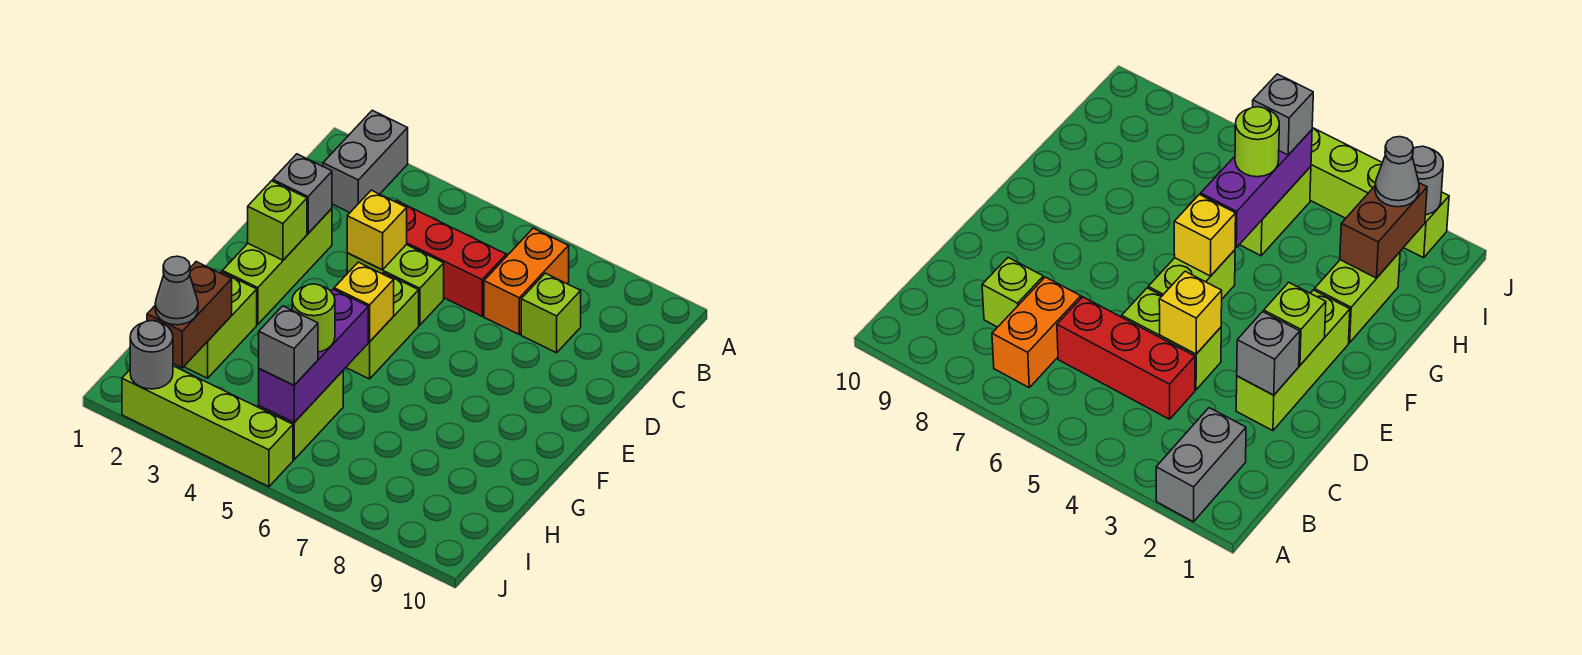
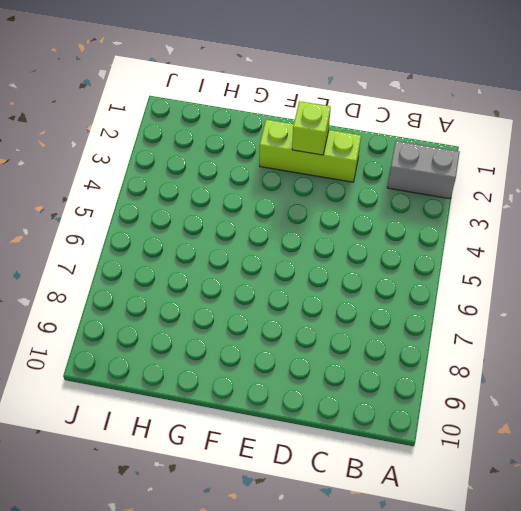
none -> orange 1x2 brick [484,228,569,334]
none -> red 1x3 brick [395,201,506,316]
none -> lime 1x1 brick [521,273,581,353]

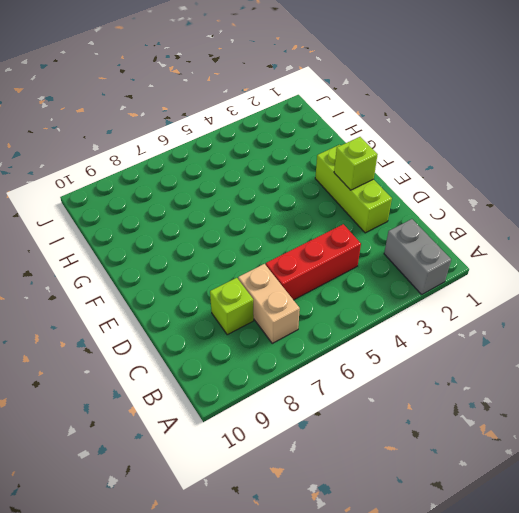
tan 1x2 brick [238,264,300,343] -> orange 1x2 brick [484,228,569,334]
none -> lime 1x2 brick [347,245,444,325]
none -> lime 1x2 brick [346,273,419,379]
none -> lime 1x2 brick [184,272,257,378]

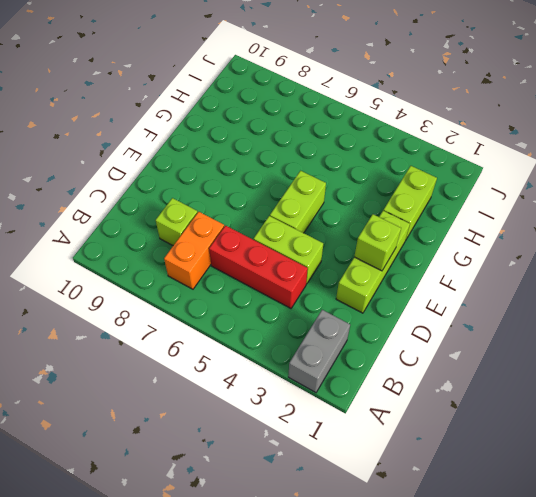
none -> lime 1x2 brick [259,371,343,460]
none -> lime 1x4 brick [122,366,293,487]
none -> grey 1x1 brick [273,154,332,233]

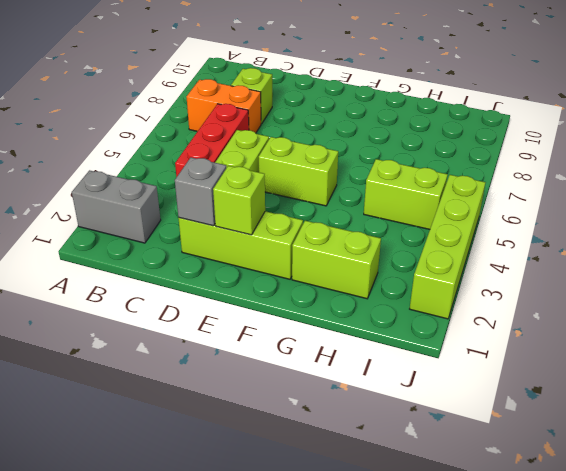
none -> yellow 1x1 brick [347,190,407,270]
none -> yellow 1x1 brick [334,262,394,342]
none -> purple 1x3 brick [259,289,368,423]

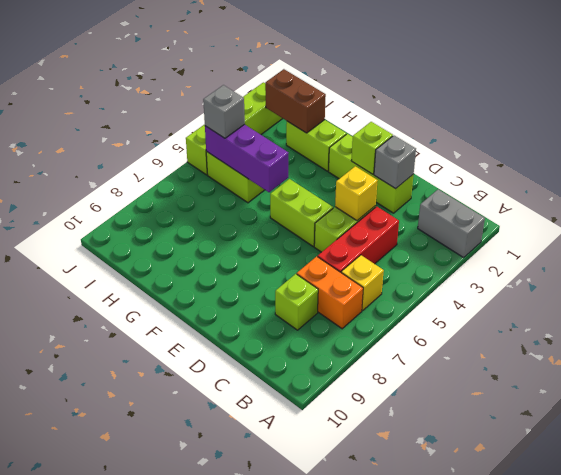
yellow 1x1 brick [341,255,384,311] -> yellow 1x1 brick moved to [334,262,394,342]
none -> grey 1x1 round brick [130,321,173,389]
none -> lime 1x1 round brick [292,284,335,352]
none -> grey 1x1 cone [155,256,198,325]

